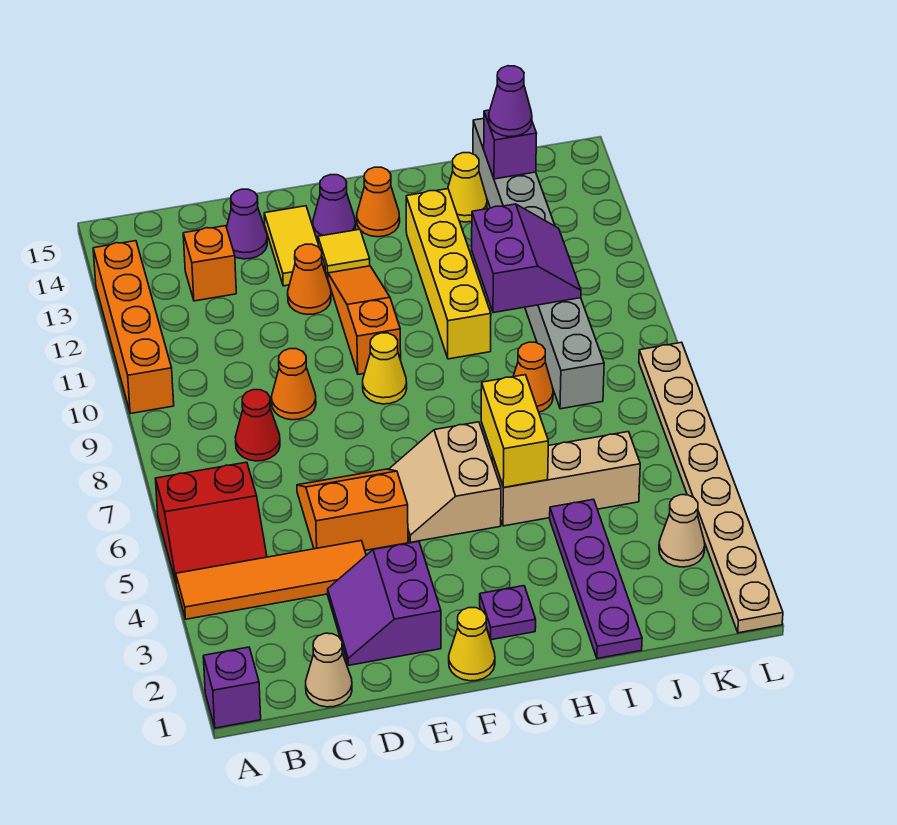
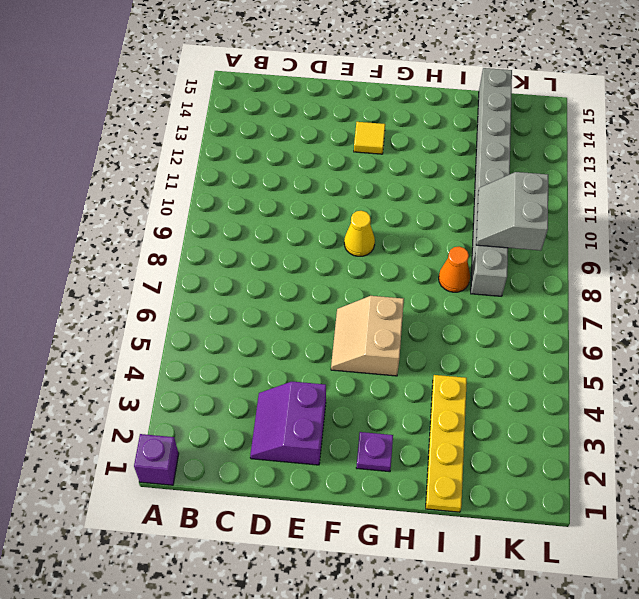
yellow 1x4 plate [426,375,467,512] -> purple 1x4 plate [550,499,642,659]
grey 2x2 slope [476,172,548,251] -> purple 2x2 slope [472,204,581,313]
none -> orange 1x4 tile [176,541,366,619]
none -> red 2x2 slope [155,462,267,582]
none -> orange 1x4 brick [93,241,174,414]
none -> tan 1x1 cone [306,633,352,707]

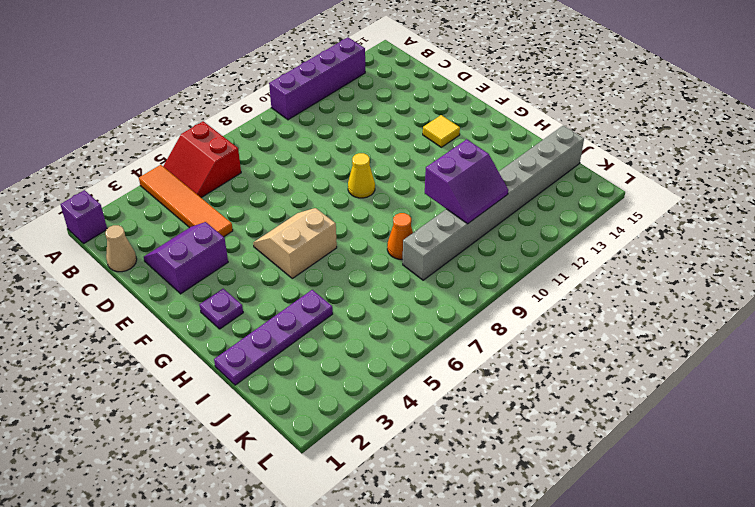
purple 1x4 brick [269,38,365,120] -> orange 1x4 brick [93,241,174,414]
none -> red 1x1 cone [235,390,280,461]
none -> orange 1x1 brick [183,226,236,301]
none -> orange 2x2 slope [297,469,408,550]
none -> orange 1x1 cone [272,349,316,420]

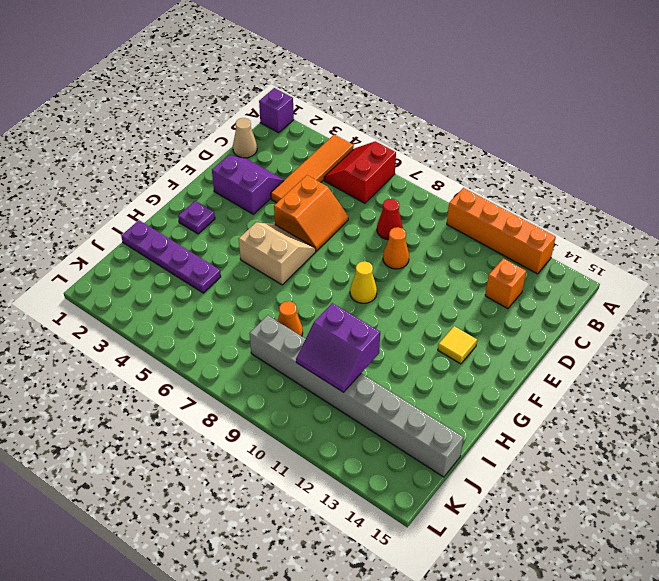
none -> purple 1x1 cone [227,189,267,259]
none -> orange 1x1 cone [288,244,331,314]
none -> yellow 1x2 tile [264,206,325,286]
none -> yellow 1x1 cone [449,608,495,681]

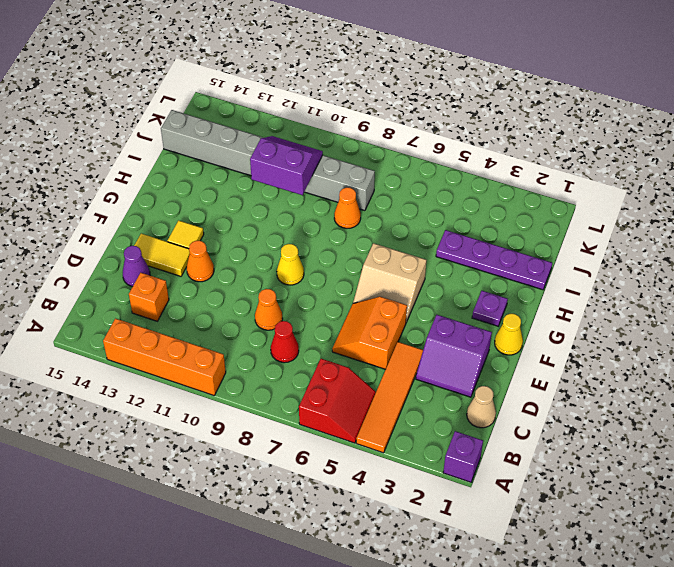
none -> orange 1x3 slope [328,266,401,374]
none -> purple 1x1 cone [313,175,356,238]
none -> orange 1x1 cone [357,167,400,237]
none -> tan 1x3 brick [492,432,640,526]

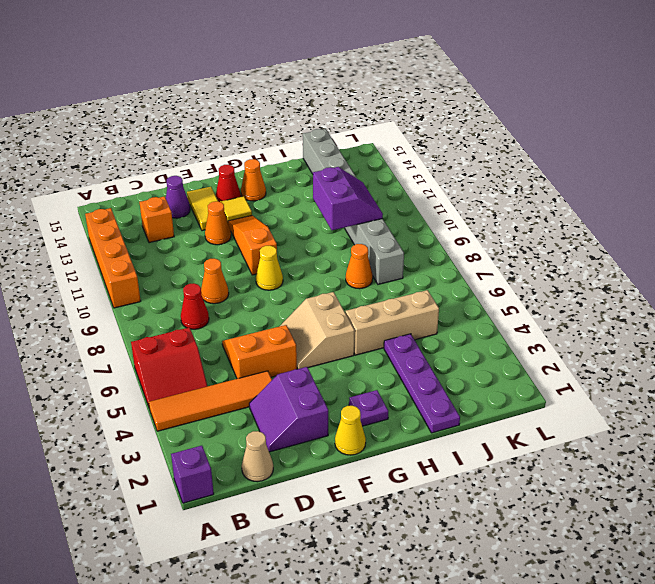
red 1x1 cone [216,165,241,202] -> purple 1x1 cone [313,175,356,238]
none -> yellow 1x4 brick [406,189,491,359]
none -> yellow 1x1 cone [448,153,487,222]
none -> tan 1x1 cone [659,495,705,567]
none -> tan 1x8 plate [639,342,783,633]

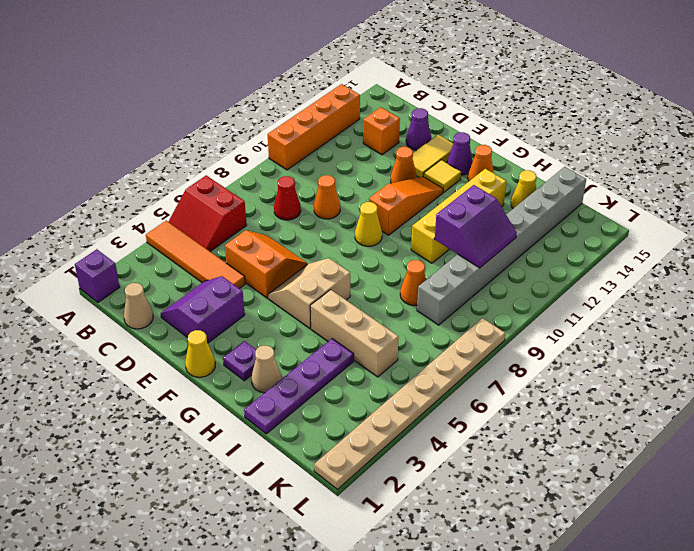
tan 1x1 cone [251,346,281,393] -> tan 1x1 cone moved to [659,495,705,567]
none -> yellow 1x2 brick [481,375,548,487]
none -> purple 1x1 brick [484,110,537,179]
none -> purple 1x1 cone [489,66,532,137]

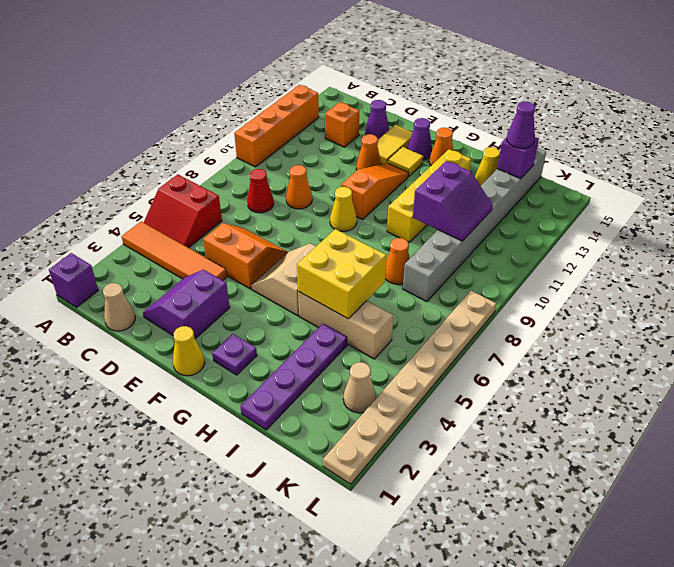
yellow 2x2 brick [297,229,386,319] -> yellow 1x2 brick [481,375,548,487]

